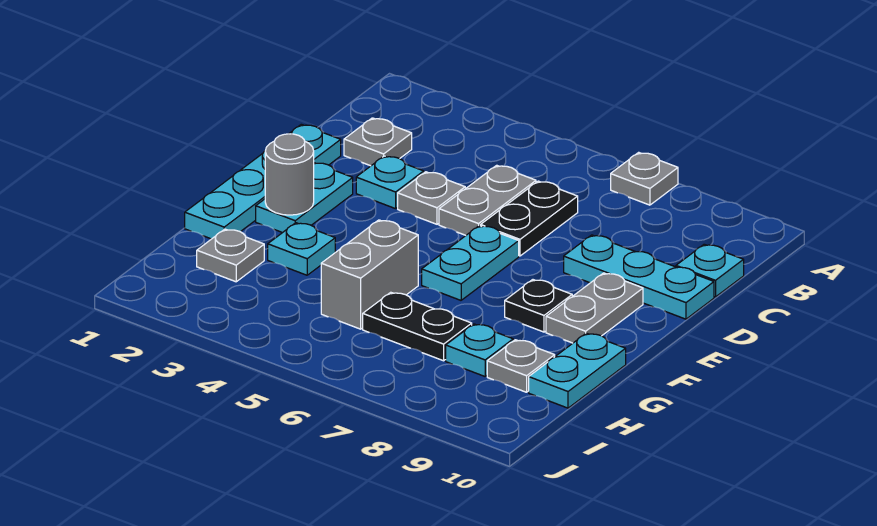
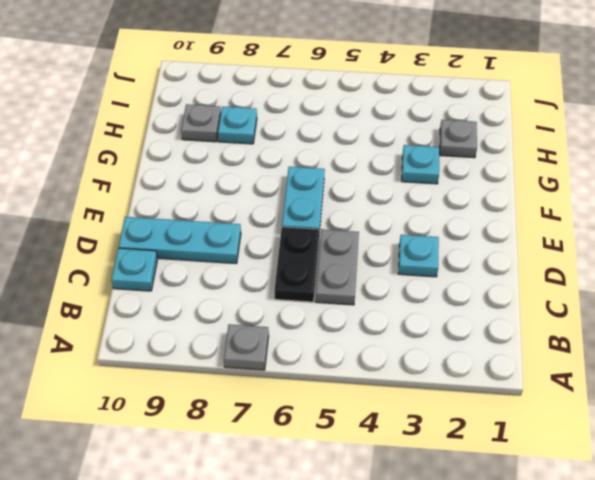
none -> grey 1x1 plate [344,118,412,166]
none -> cyan 1x4 plate [185,124,341,239]
none -> grey 1x1 plate [398,172,465,224]

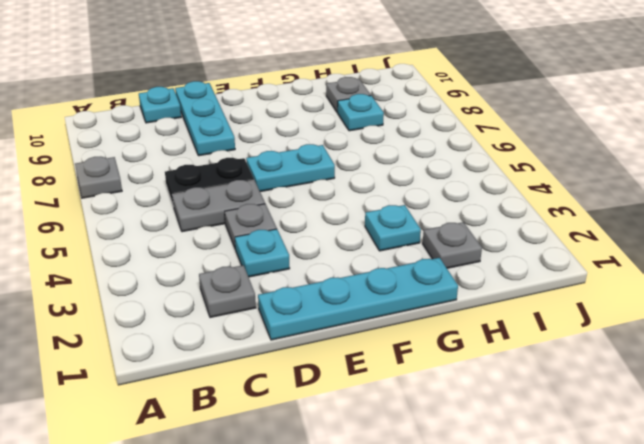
none -> cyan 1x2 plate [256,163,353,233]
none -> grey 1x2 plate [546,273,643,343]
none -> black 1x1 plate [505,280,572,332]

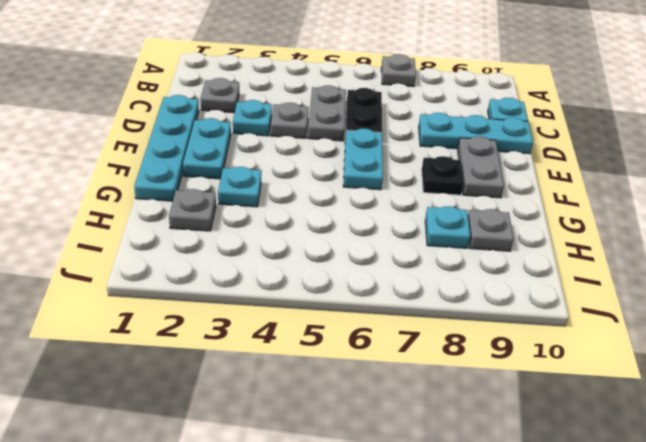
none -> grey 1x2 brick [321,220,418,329]
none -> cyan 1x2 plate [529,333,626,408]
none -> black 1x2 plate [363,292,472,361]

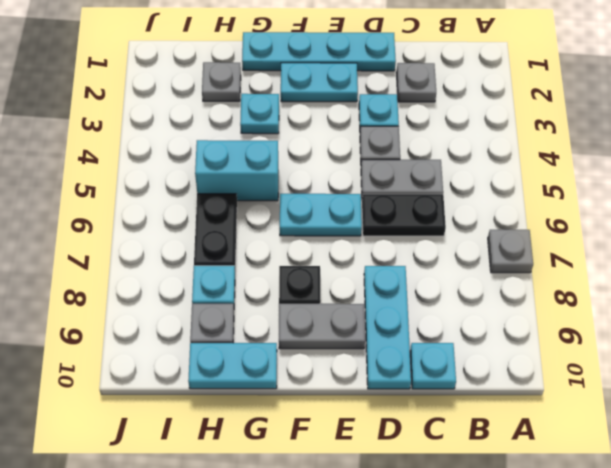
cyan 1x2 brick [195,140,278,201] -> grey 1x2 brick [321,220,418,329]
none -> grey 1x1 round brick [265,134,314,215]

